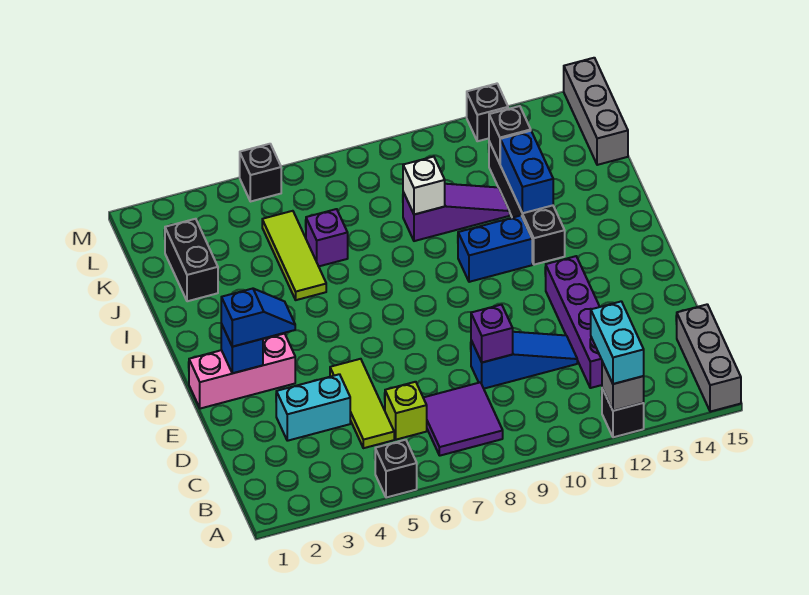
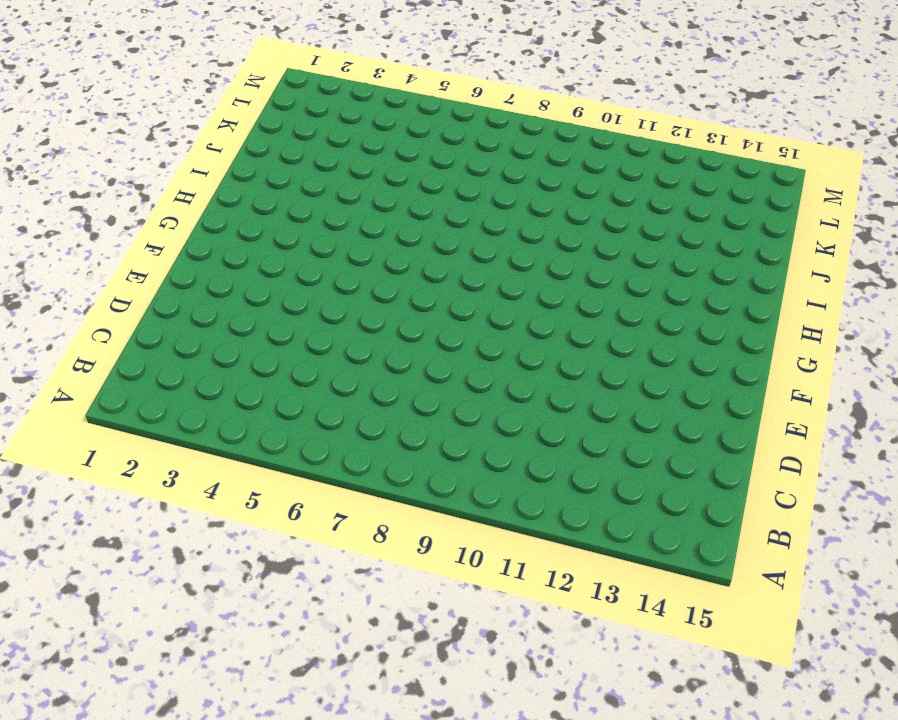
none -> black 1x1 brick [375,440,417,498]
none -> black 1x1 brick [602,388,644,437]
none -> grey 1x3 brick [677,304,741,412]

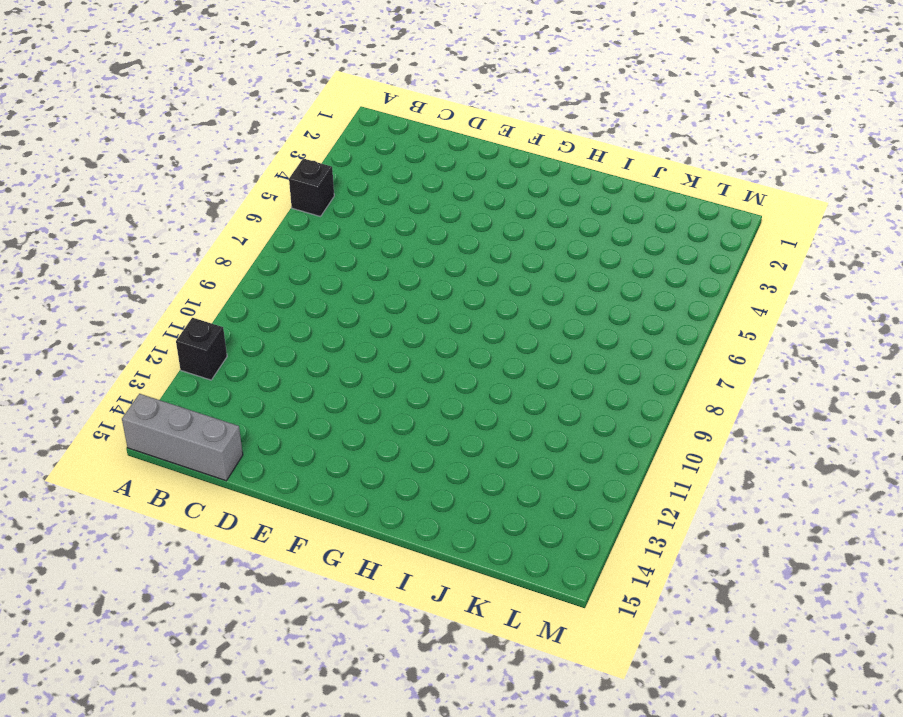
none -> purple 2x2 tile [423,382,503,456]
none -> lime 1x3 tile [330,359,394,448]
none -> lime 1x1 brick [385,382,427,440]

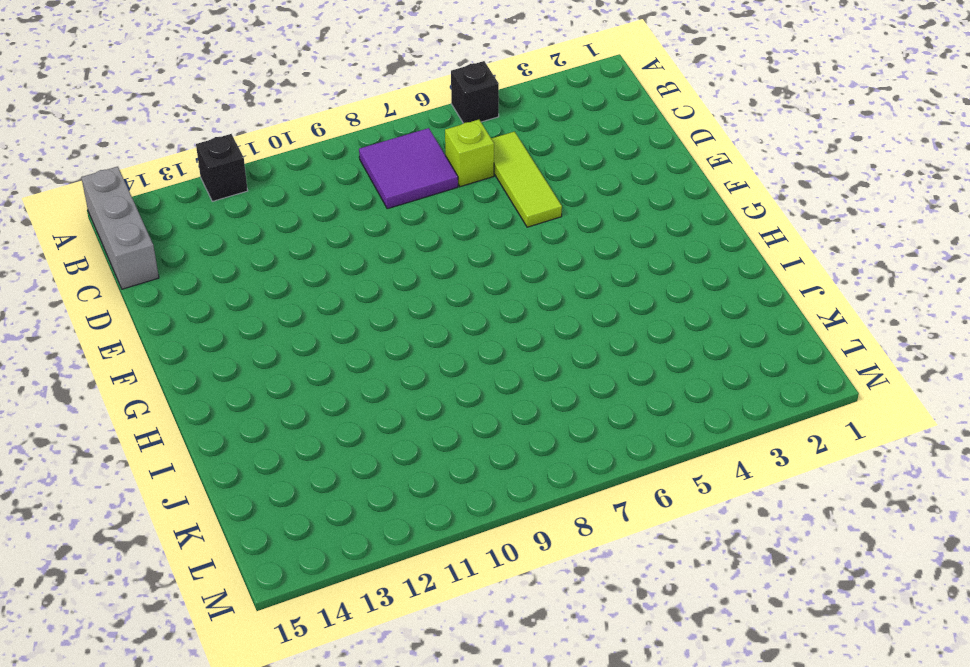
none -> purple 1x4 brick [546,256,602,388]
none -> cyan 1x2 brick [276,374,350,441]
none -> blue 1x3 slope [471,332,577,389]

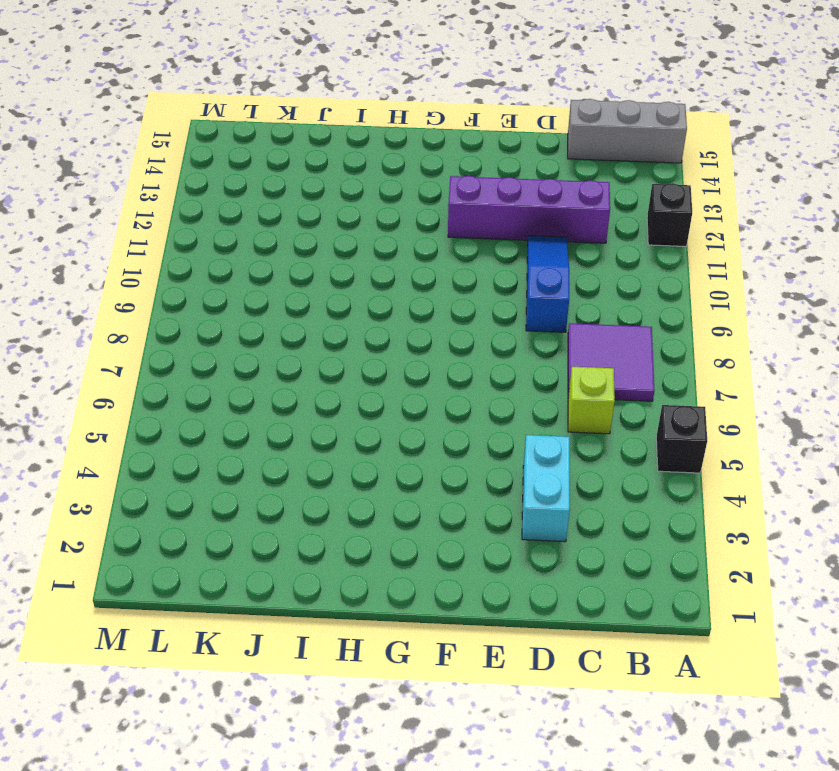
none -> lime 1x3 tile [330,359,394,448]
none -> pink 1x3 brick [189,334,295,409]
none -> blue 1x2 brick [458,216,532,282]

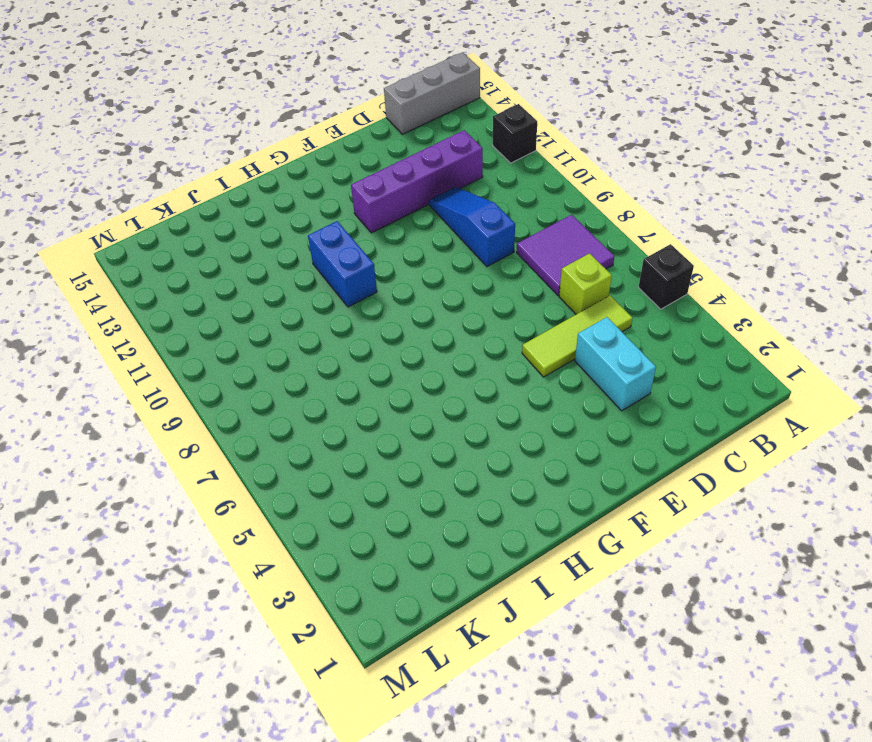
none -> pink 1x3 brick [189,334,295,409]
none -> black 1x4 brick [489,142,565,265]
none -> lime 1x3 tile [262,211,326,300]

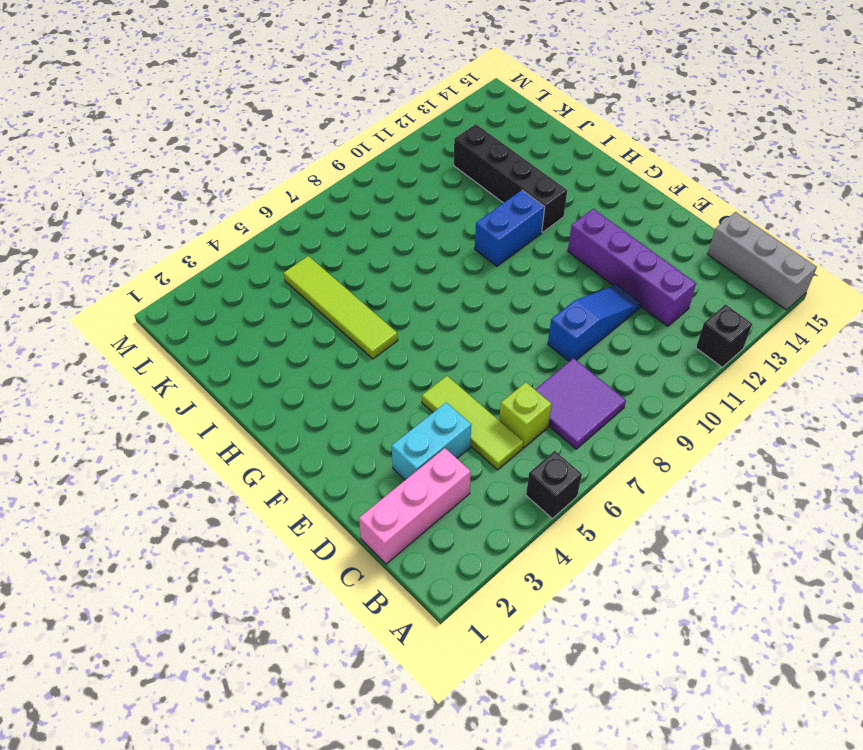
pink 1x3 brick [359,448,471,564] -> pink 1x3 brick moved to [189,334,295,409]
lime 1x4 tile [284,256,398,359] -> lime 1x3 tile [262,211,326,300]
none -> black 1x2 brick [165,219,218,301]
none -> purple 1x1 brick [306,209,348,266]
none -> purple 1x3 slope [403,184,510,241]

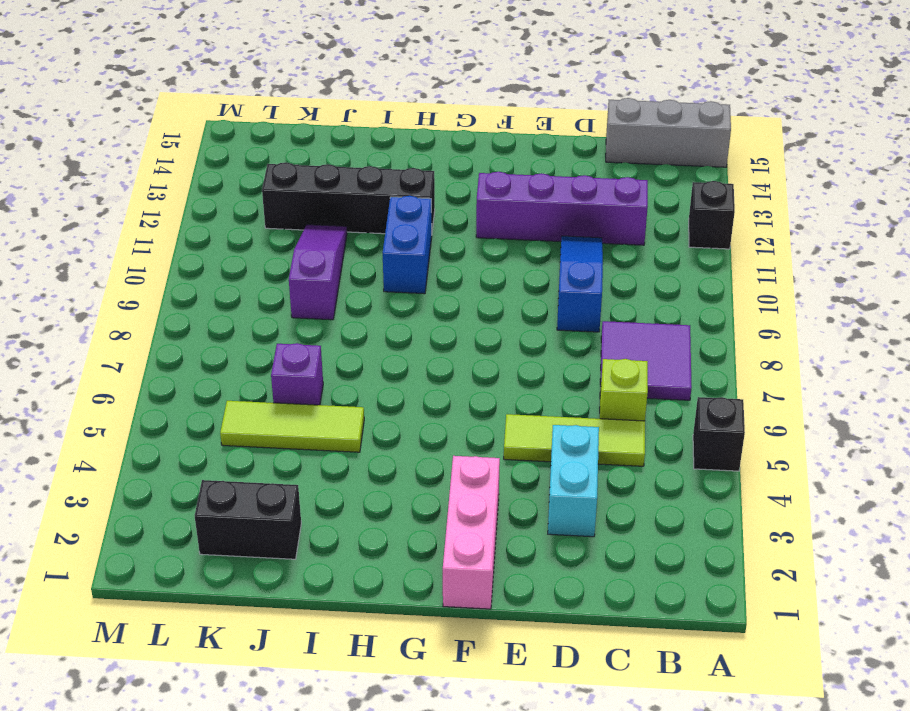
none -> grey 1x3 brick [564,58,628,165]
none -> black 1x1 brick [240,144,281,202]
none -> black 1x1 brick [467,84,508,141]

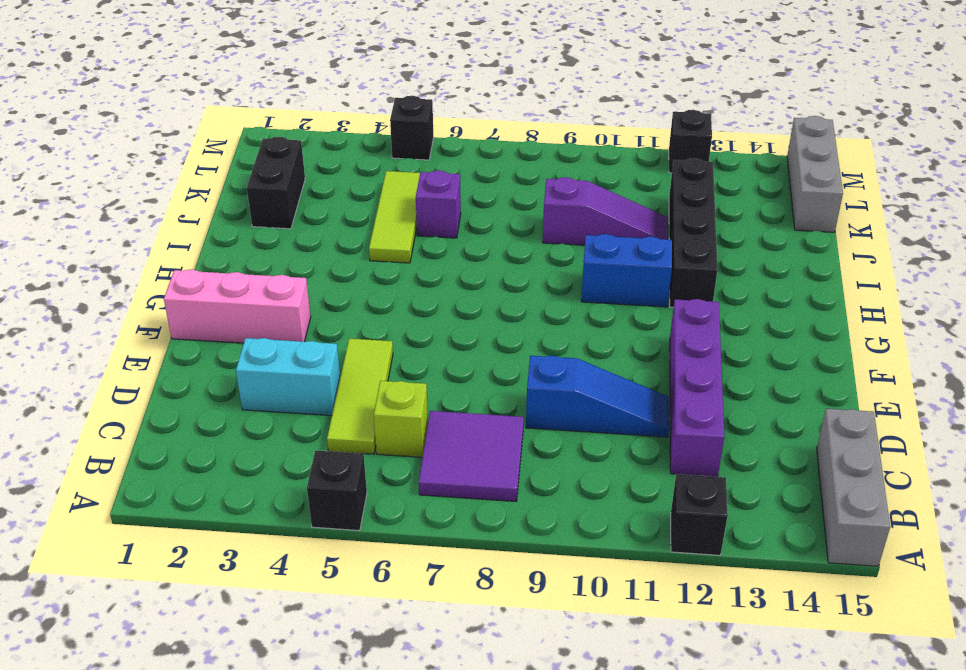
none -> grey 1x1 brick [602,362,644,411]
none -> purple 1x1 brick [471,305,513,362]
none -> blue 1x1 brick [221,324,263,373]

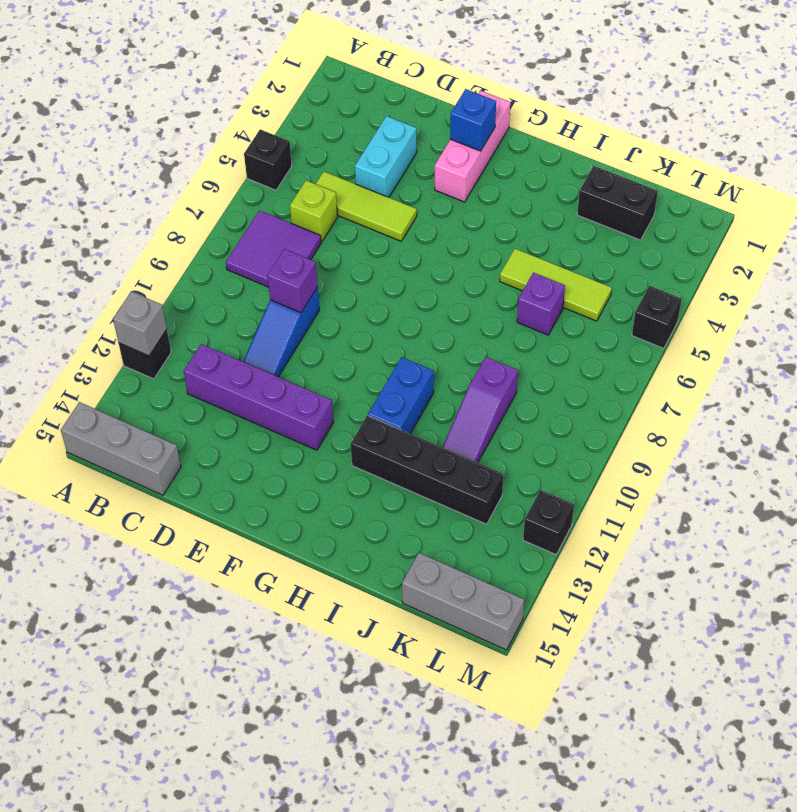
none -> blue 1x2 brick [500,131,553,213]
none -> white 1x1 brick [403,157,445,214]
none -> black 1x1 brick [489,106,531,164]

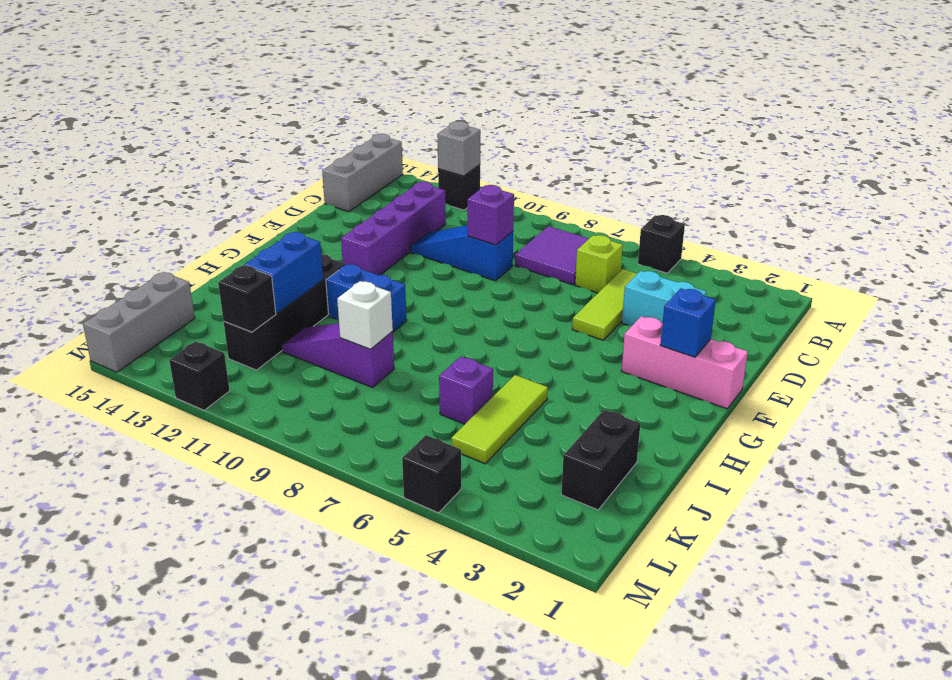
none -> cyan 1x2 brick [591,301,644,384]
none -> blue 1x2 slope [221,289,295,347]

